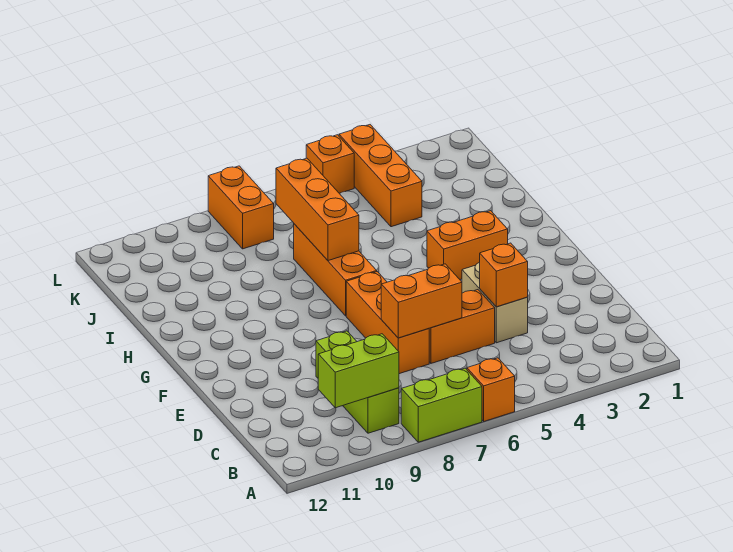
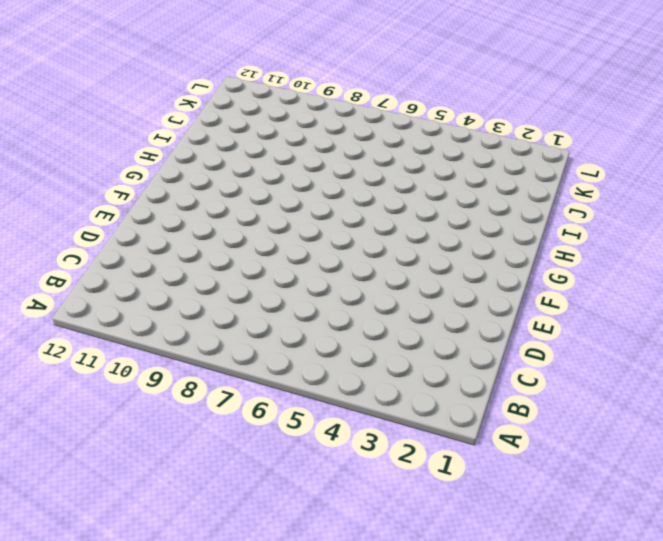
none -> orange 1x1 brick [467,358,515,421]
none -> lime 1x2 brick [401,368,482,442]
none -> lime 1x3 brick [316,331,399,433]

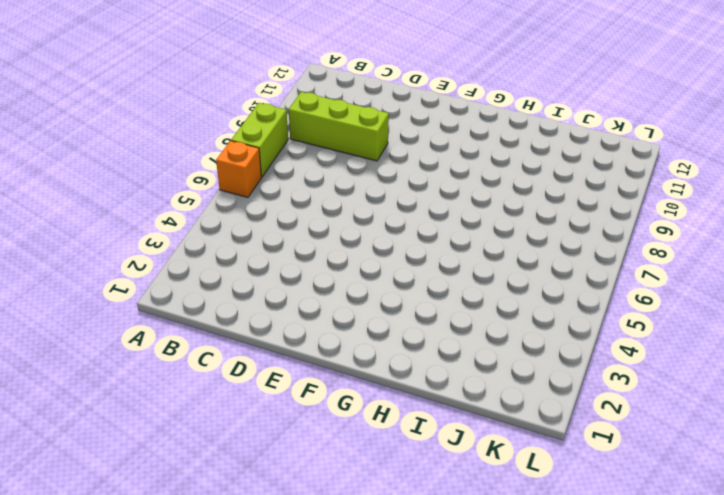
none -> tan 1x2 brick [462,262,528,343]
none -> orange 1x2 brick [429,290,495,363]
none -> orange 1x3 brick [346,272,429,374]

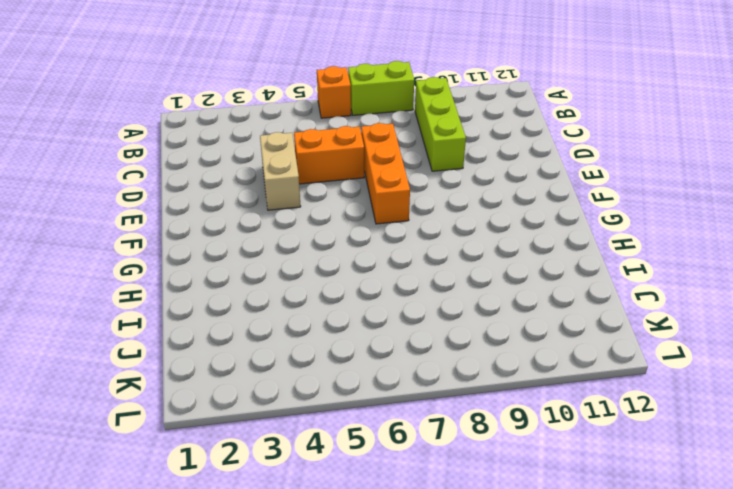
none -> orange 1x2 brick [427,211,508,280]
none -> orange 1x3 brick [294,224,377,316]
none -> orange 1x3 brick [339,125,422,227]

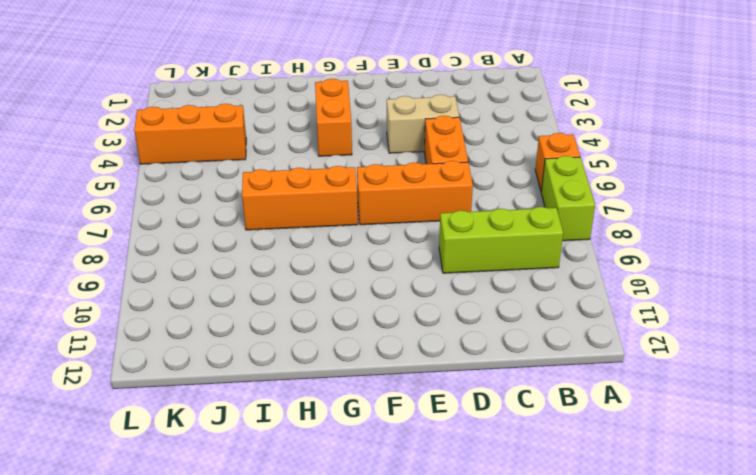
none -> orange 1x2 brick [208,166,274,249]
none -> orange 1x1 brick [306,135,354,193]
none -> lime 1x2 brick [318,334,399,408]

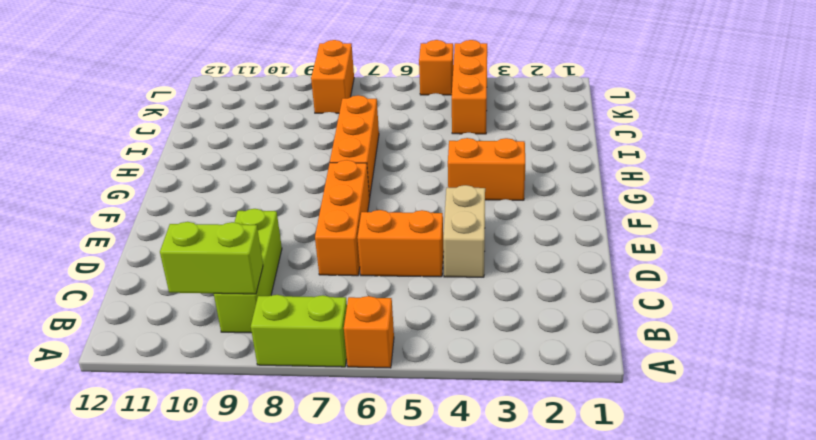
none -> orange 1x1 brick [480,243,528,307]
none -> orange 1x2 brick [381,264,462,338]
none -> orange 1x3 brick [276,158,359,261]

